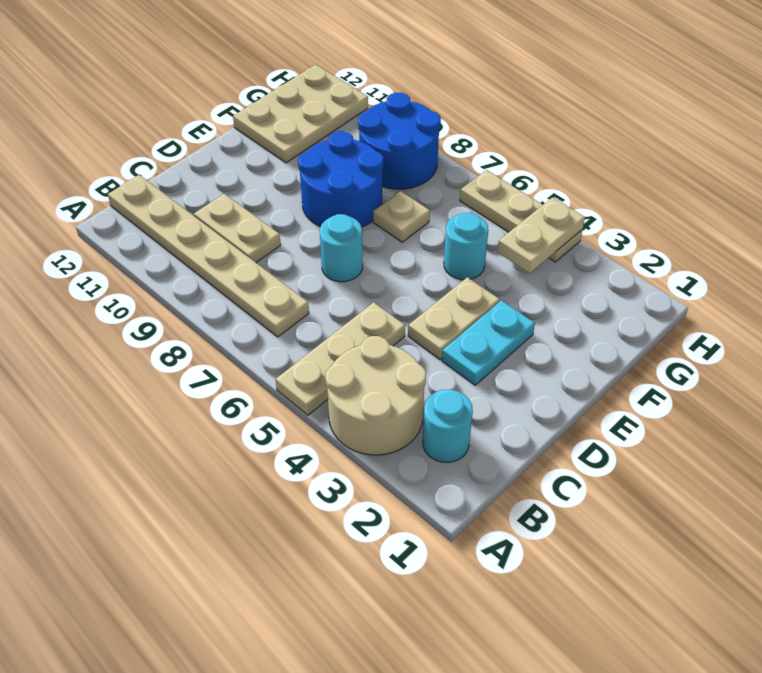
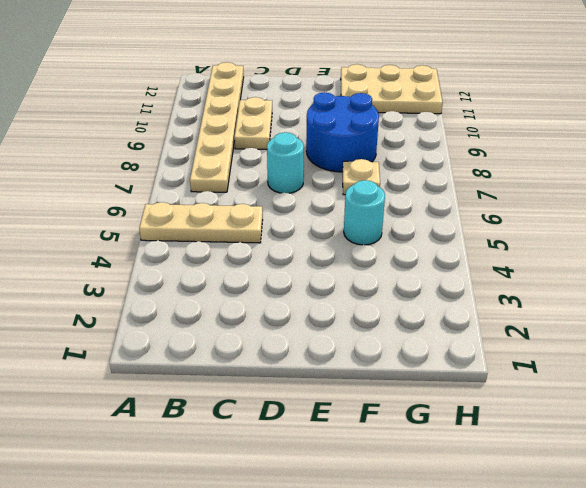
none -> tan 2x2 round brick [325,336,426,455]
none -> cyan 1x1 round brick [423,390,473,462]
none -> cyan 1x2 plate [442,300,535,385]

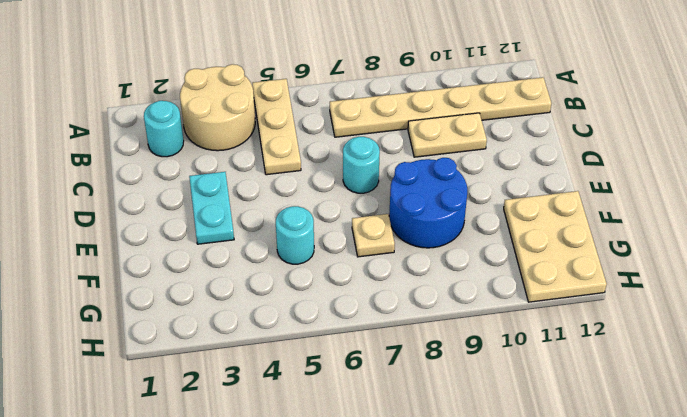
none -> tan 1x2 plate [408,277,500,360]
none -> blue 2x2 round brick [358,93,441,189]
none -> tan 1x3 plate [460,170,583,262]

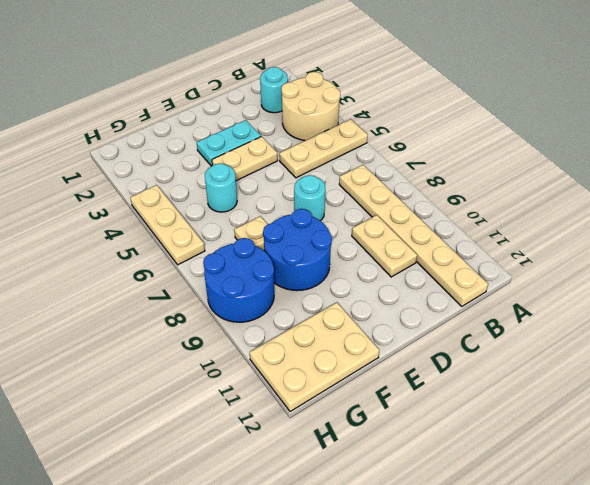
none -> tan 1x2 plate [498,197,585,273]

